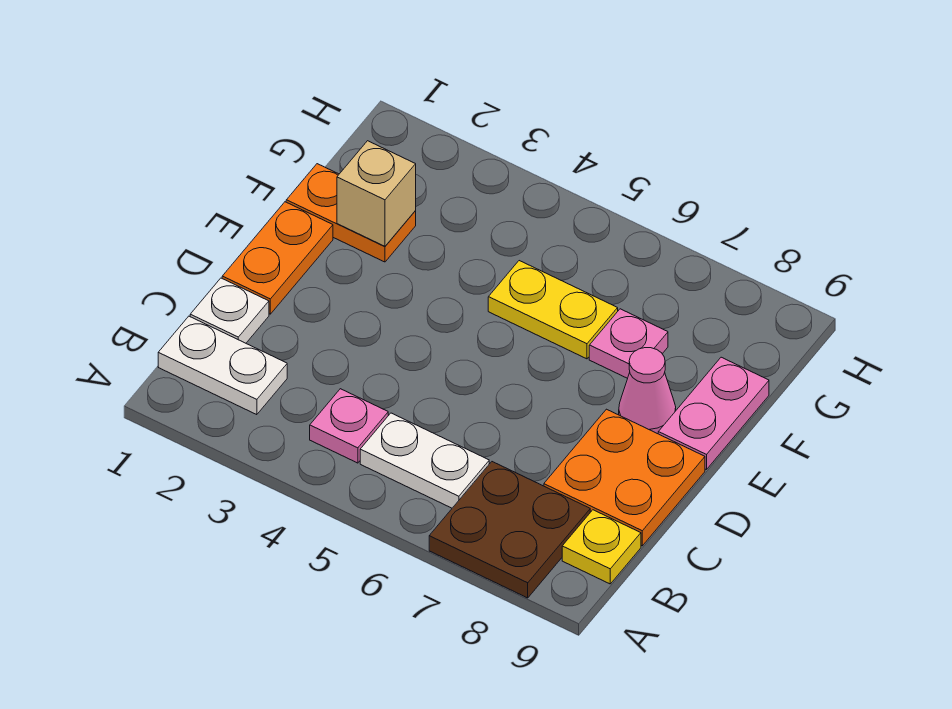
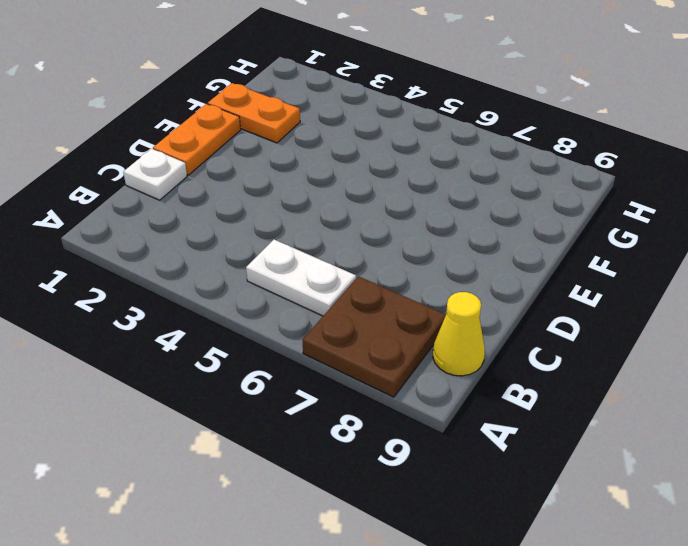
yellow 1x1 cone [433,292,485,376] -> yellow 1x1 plate [562,510,641,584]
none -> white 1x2 plate [158,316,287,415]
none -> pink 1x1 plate [310,389,388,463]
none -> orange 2x2 plate [544,409,705,546]

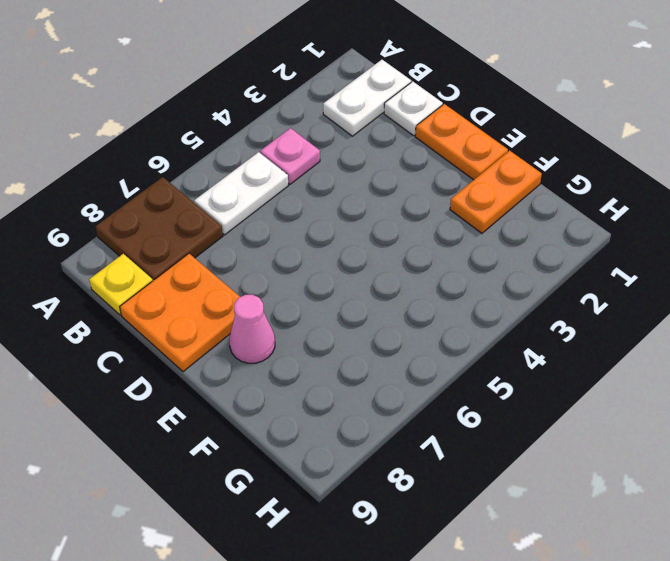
none -> pink 1x2 plate [658,357,769,470]
none -> yellow 1x2 plate [488,261,618,359]
none -> pink 1x1 plate [589,309,668,378]

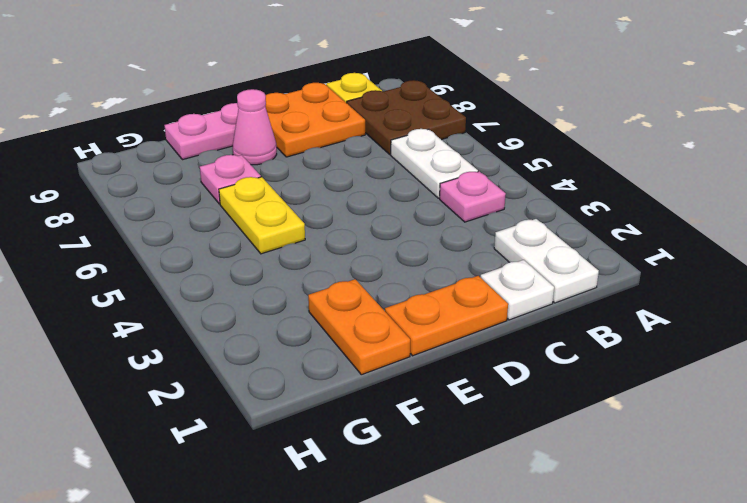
none -> tan 1x1 brick [337,141,416,246]

